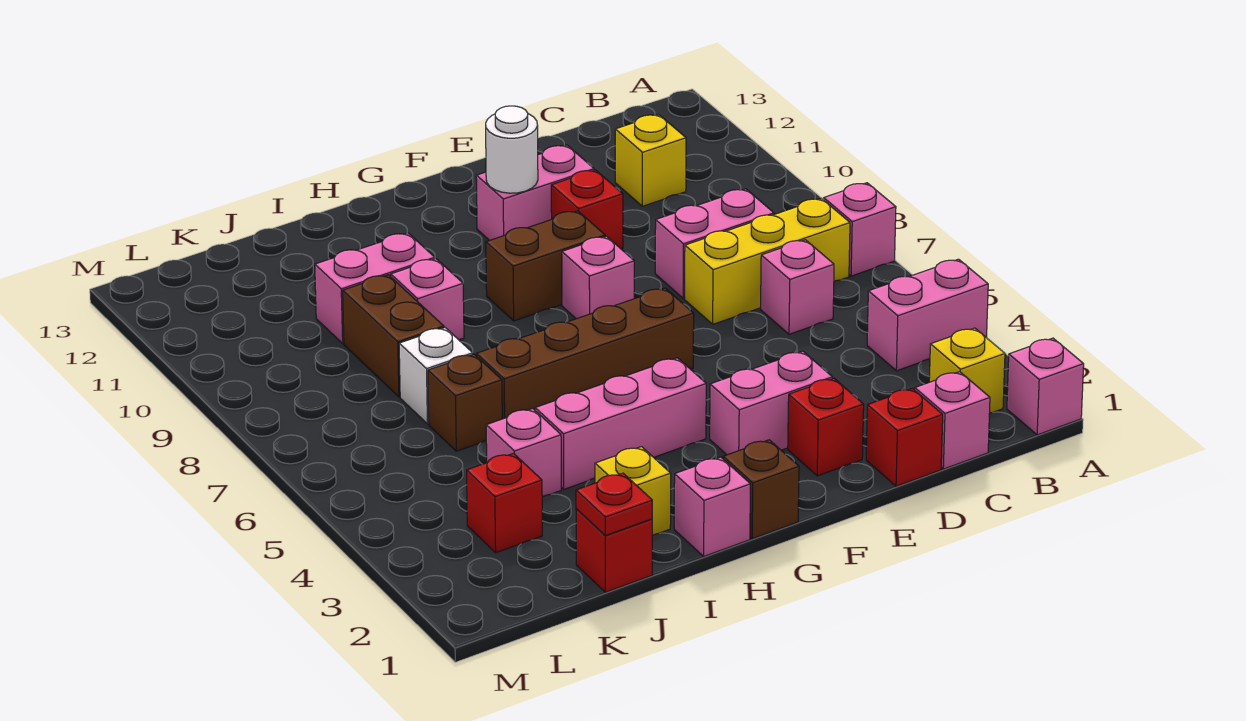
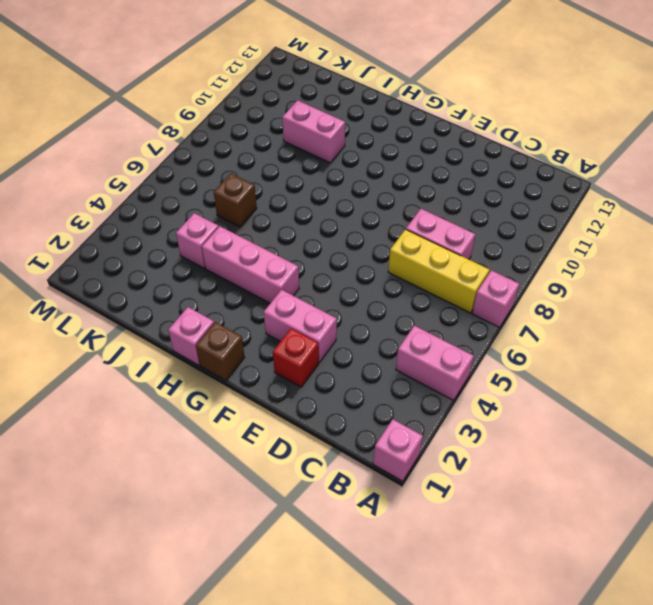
none -> yellow 1x1 brick [929,328,1005,413]
none -> pink 1x1 brick [915,372,990,469]
none -> pink 1x1 brick [761,240,834,334]
none -> yellow 1x1 brick [615,115,686,206]

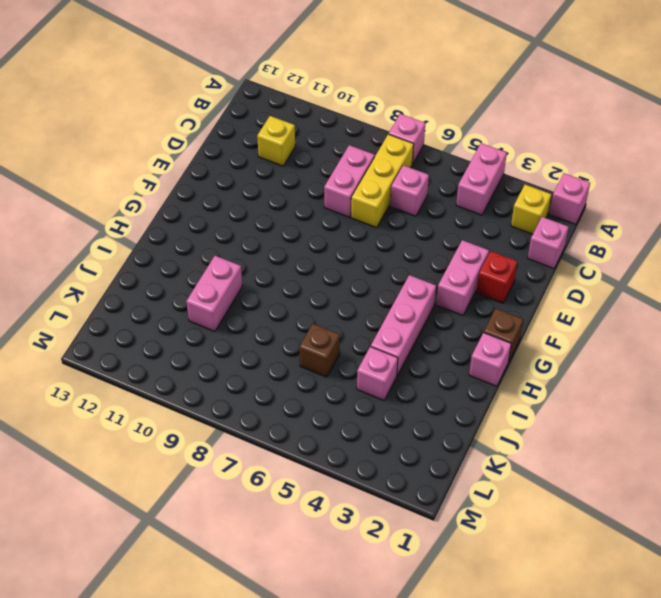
none -> red 1x1 brick [866,389,943,486]
none -> red 1x1 brick [551,170,623,249]
none -> pink 1x2 brick [476,145,594,241]
none -> brown 1x4 brick [476,288,694,419]

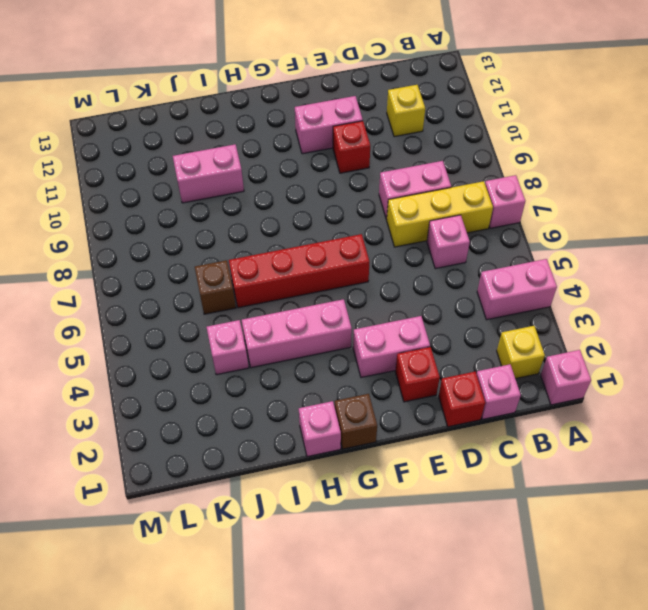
red 1x4 brick [229,234,369,308] -> brown 1x4 brick [476,288,694,419]
none -> pink 1x1 brick [562,236,634,319]
none -> brown 1x2 brick [486,211,605,321]
none -> yellow 1x1 brick [595,447,671,535]
none -> pink 1x1 brick [391,259,464,340]

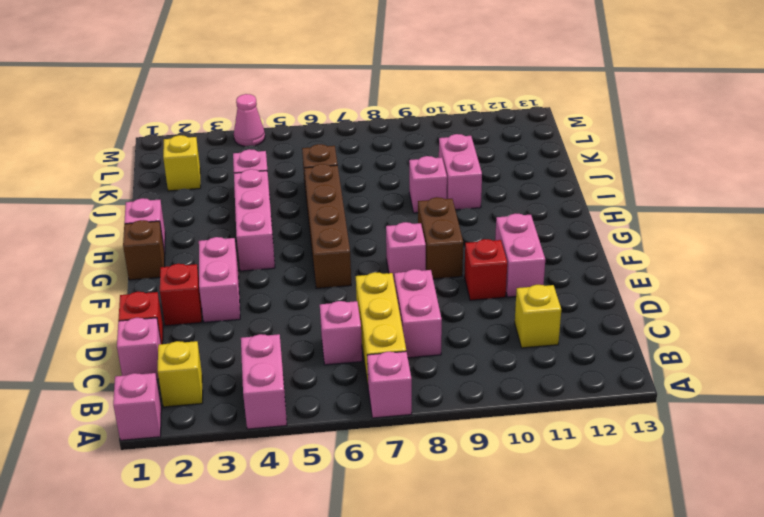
yellow 1x1 brick [163,135,201,191] -> yellow 1x1 brick moved to [595,447,671,535]
pink 1x1 cone [234,94,265,146] -> none
none -> red 1x1 brick [576,509,652,592]
none -> white 1x1 brick [399,328,473,424]
none -> brown 1x2 brick [343,275,444,397]
none -> red 1x1 brick [467,453,542,553]

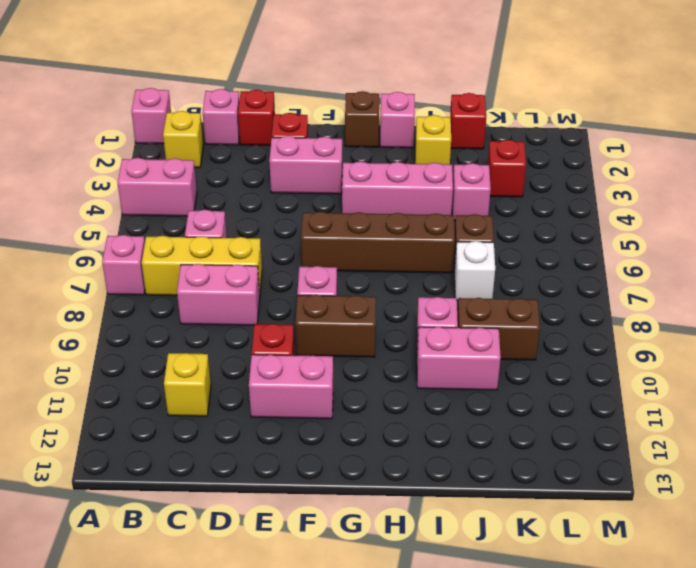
brown 1x2 brick [457,298,540,360] -> brown 1x2 brick turned to [343,275,444,397]
none -> white 1x1 round brick [486,106,538,193]
none -> red 1x1 plate [576,473,652,535]

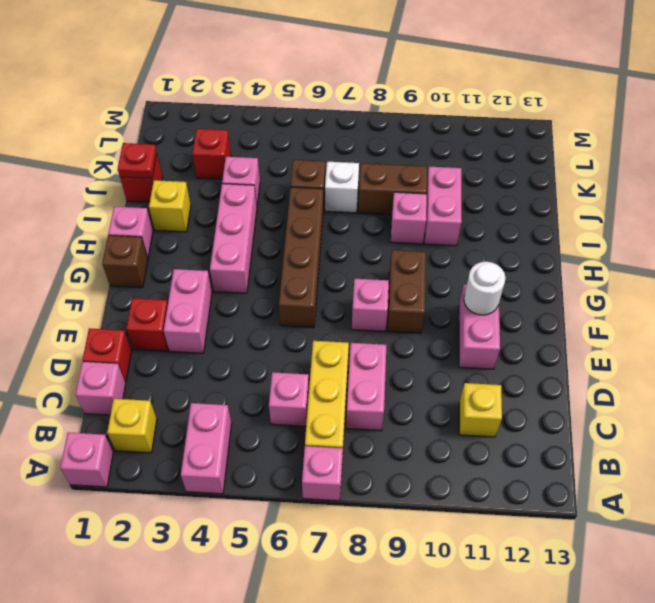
none -> red 1x1 brick [551,170,623,249]

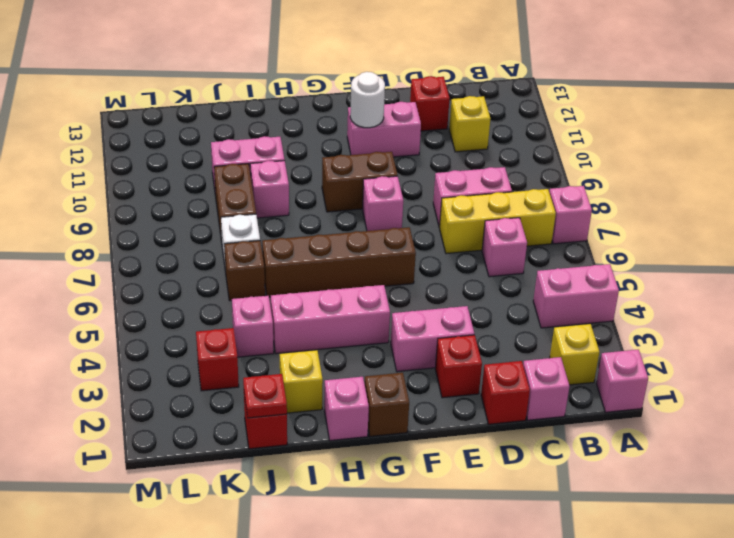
red 1x1 brick [410,76,450,131] -> red 1x1 brick moved to [551,170,623,249]

